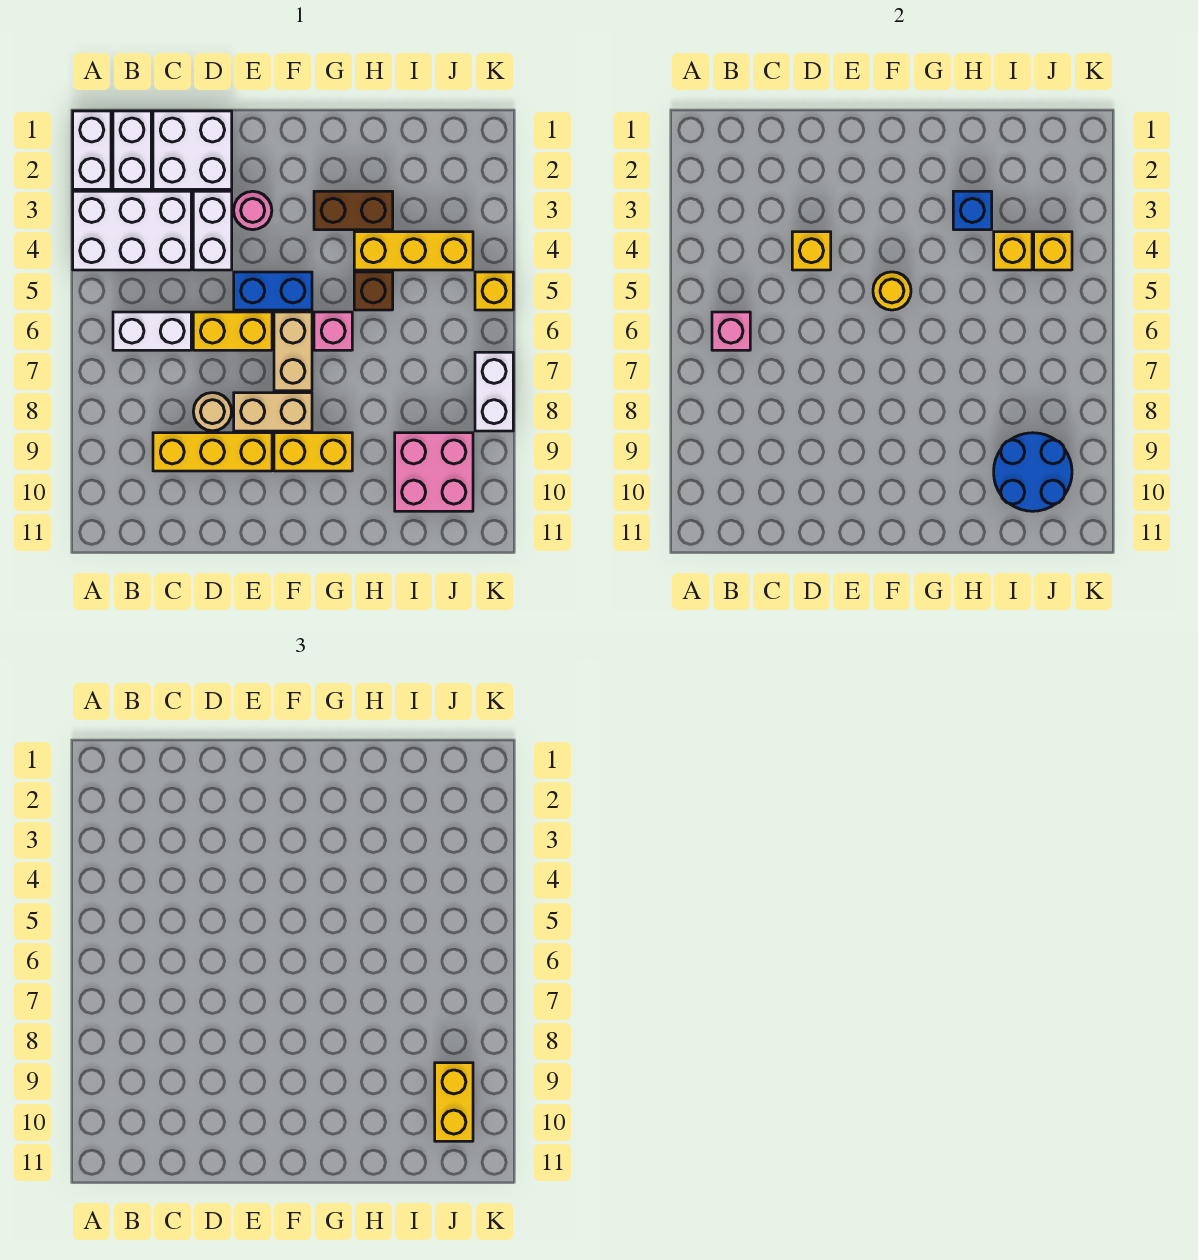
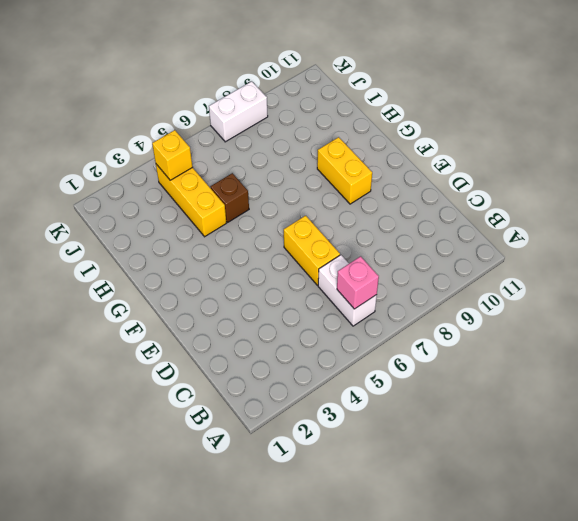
none -> white 1x2 brick [73,111,111,189]
none -> white 2x3 brick [73,191,191,270]
none -> white 1x2 brick [113,111,151,189]

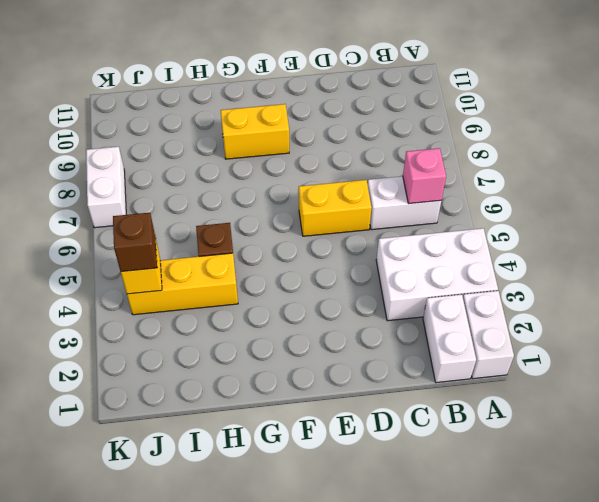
brown 1x1 brick [113,213,157,272] -> none
none -> white 2x2 brick [153,111,232,189]
none -> yellow 1x3 brick [153,433,272,471]
none -> white 1x2 brick [193,191,232,270]

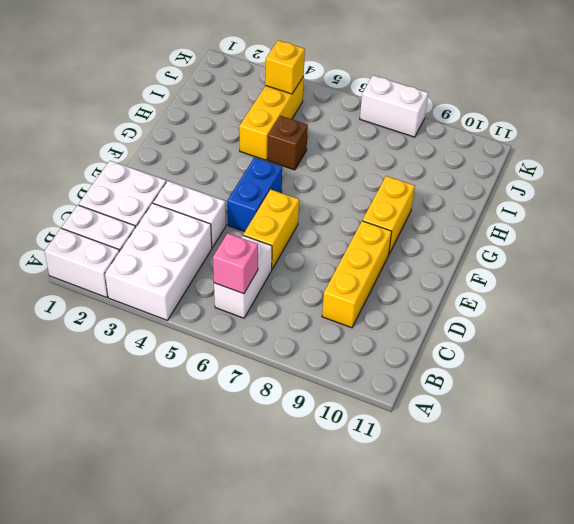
none -> tan 1x1 round brick [193,393,232,431]
none -> pink 1x1 round brick [234,191,272,230]
none -> tan 1x2 brick [234,393,312,431]

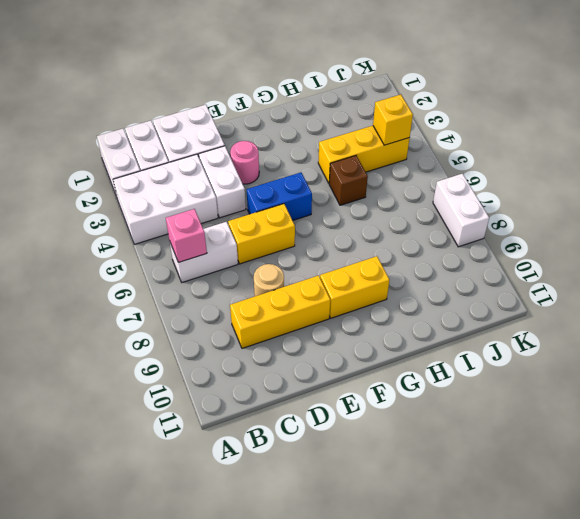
none -> tan 1x2 brick [234,393,312,431]
none -> tan 1x2 brick [274,312,312,391]
none -> brown 1x2 brick [314,191,393,230]

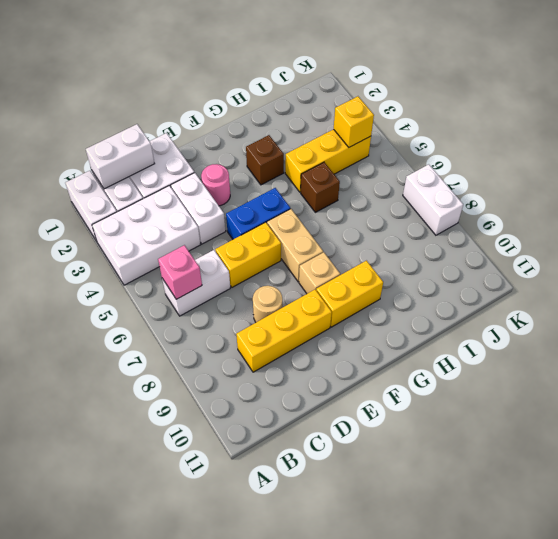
white 1x2 brick [86,124,155,189] -> none
tan 1x1 brick [299,252,340,294] -> tan 1x2 brick [234,393,312,431]
brown 1x1 brick [246,135,284,185] -> brown 1x2 brick [314,191,393,230]
none -> pink 1x1 brick [314,312,352,350]
none -> pink 2x2 brick [395,433,473,511]
none -> yellow 1x1 brick [475,272,513,310]

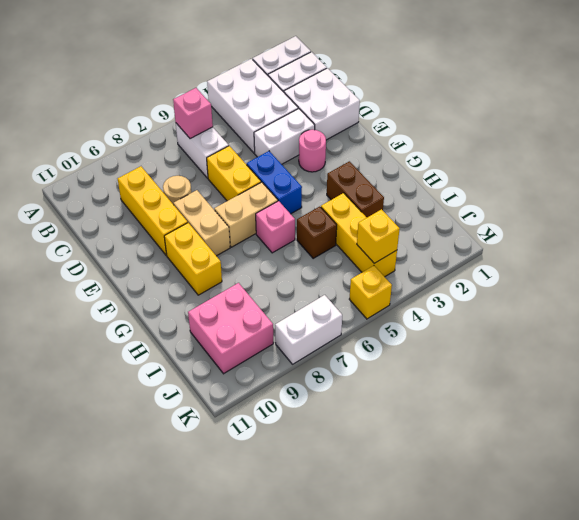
none -> yellow 1x1 brick [792,232,831,270]
none -> yellow 1x1 round brick [873,272,911,310]
none -> blue 1x1 brick [953,191,992,230]

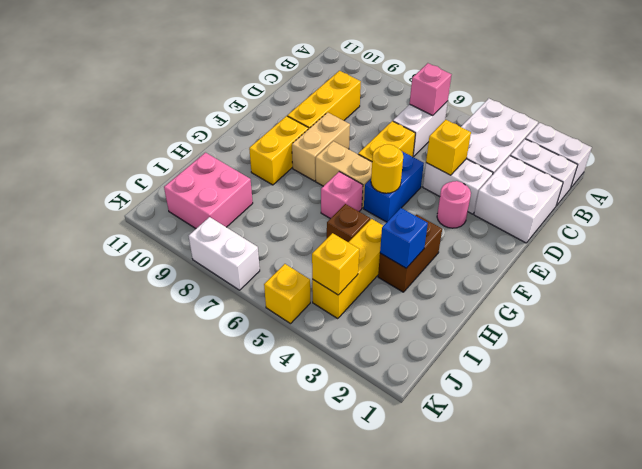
none -> tan 1x1 round brick [193,393,232,431]
none -> yellow 1x1 brick [994,232,1032,270]
none -> blue 2x2 round brick [994,433,1072,511]

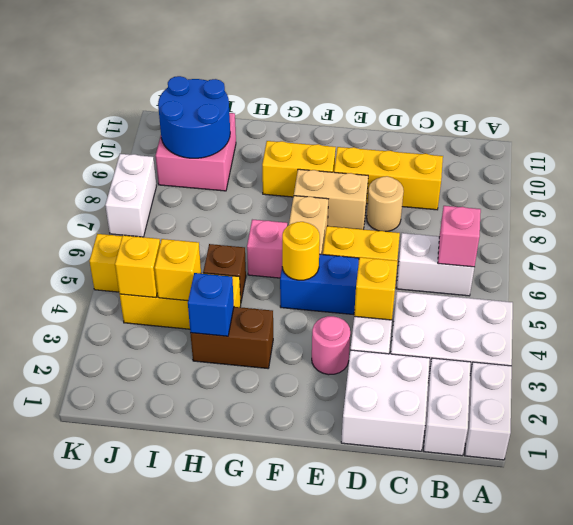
none -> yellow 1x2 brick [435,1063,473,1141]

